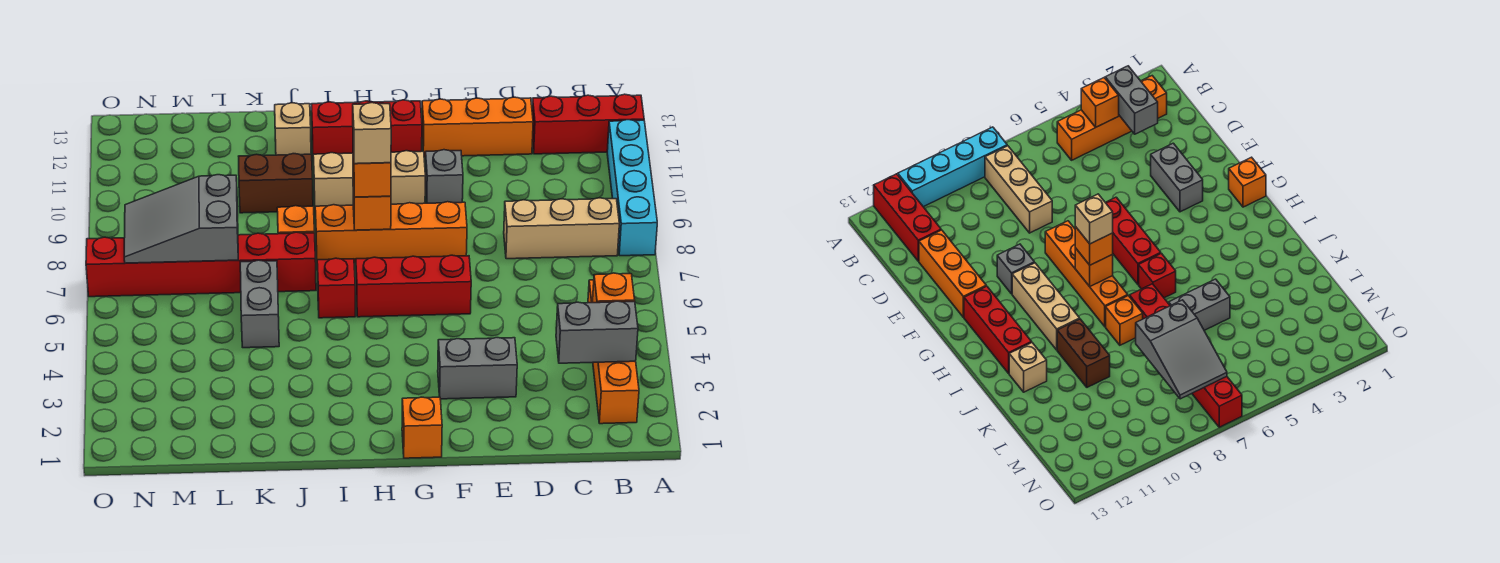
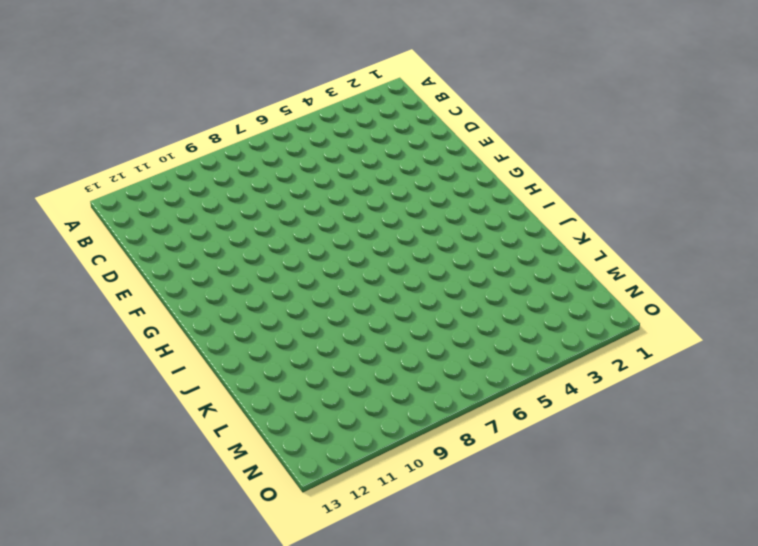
none -> cyan 1x4 brick [607,120,657,256]
none -> red 1x3 brick [532,94,644,154]
none -> orange 1x4 brick [588,280,639,424]

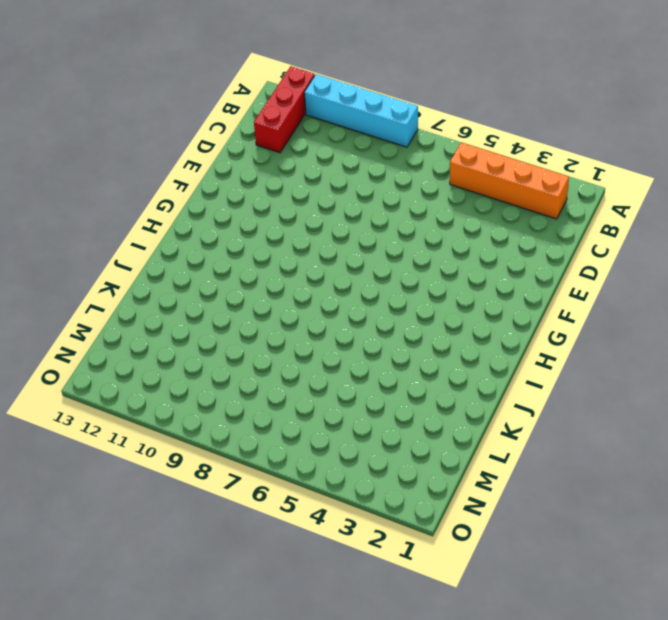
none -> tan 1x3 brick [504,198,619,259]
none -> orange 1x3 brick [422,97,533,157]
none -> grey 1x2 brick [438,338,517,399]

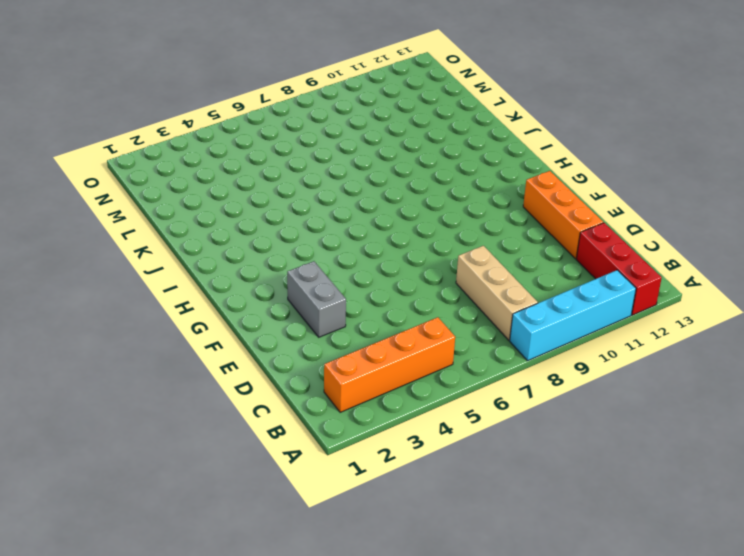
none -> red 1x3 brick [356,255,471,317]
none -> orange 1x4 brick [315,202,467,263]
none -> grey 1x1 brick [425,150,463,203]

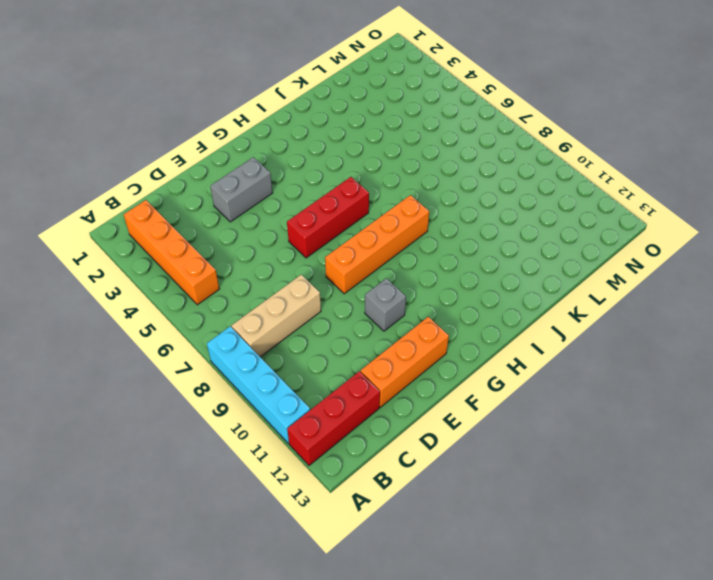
none -> orange 1x1 brick [402,397,442,458]
none -> tan 1x3 brick [313,151,425,207]
none -> red 1x3 brick [312,100,422,155]

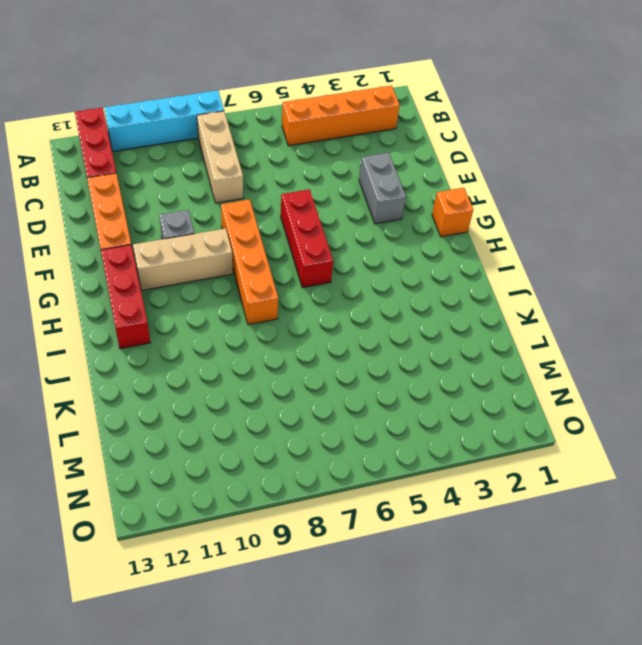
tan 1x3 brick [133,228,233,290] -> tan 1x3 brick turned to [313,151,425,207]
none -> red 1x1 brick [317,258,355,318]
none -> red 1x6 brick [86,232,316,297]
none -> orange 1x1 brick [277,206,314,234]

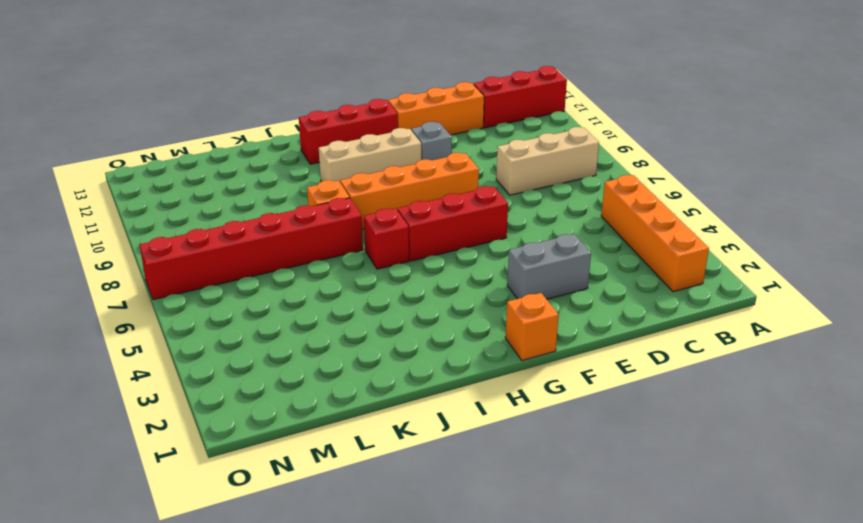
none -> cyan 1x4 brick [607,120,657,256]
none -> brown 1x2 brick [239,154,313,213]
none -> tan 1x1 brick [275,103,311,155]

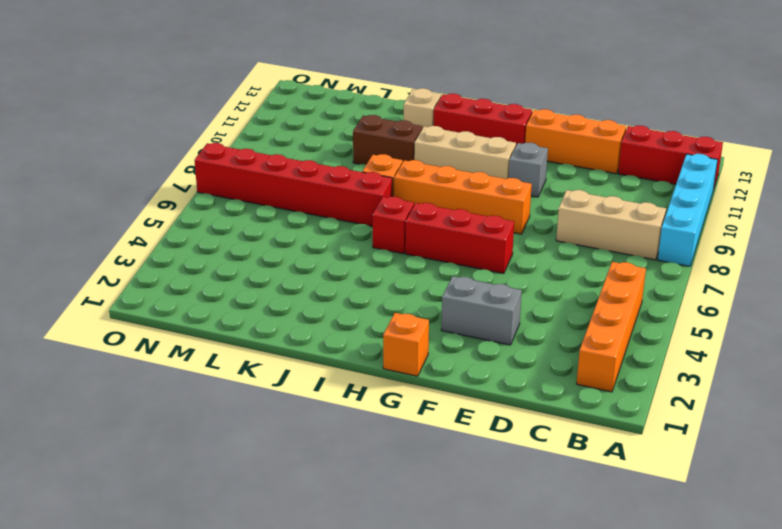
none -> grey 1x2 brick [240,260,279,348]
none -> grey 1x2 brick [556,301,638,363]
none -> orange 1x1 brick [592,273,635,303]

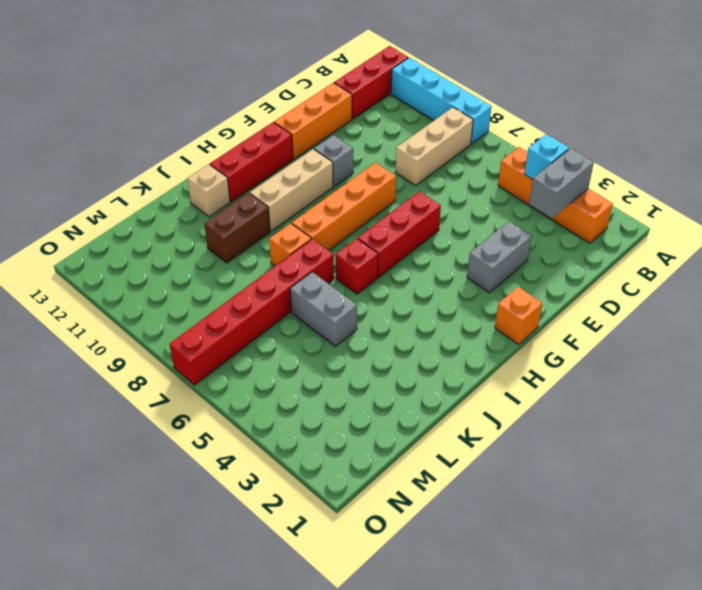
cyan 1x1 brick [524,134,569,179] -> orange 1x1 brick [592,273,635,303]
none -> orange 1x1 brick [353,181,391,230]
none -> grey 2x3 slope [124,175,238,263]
none -> orange 1x1 brick [353,151,391,197]

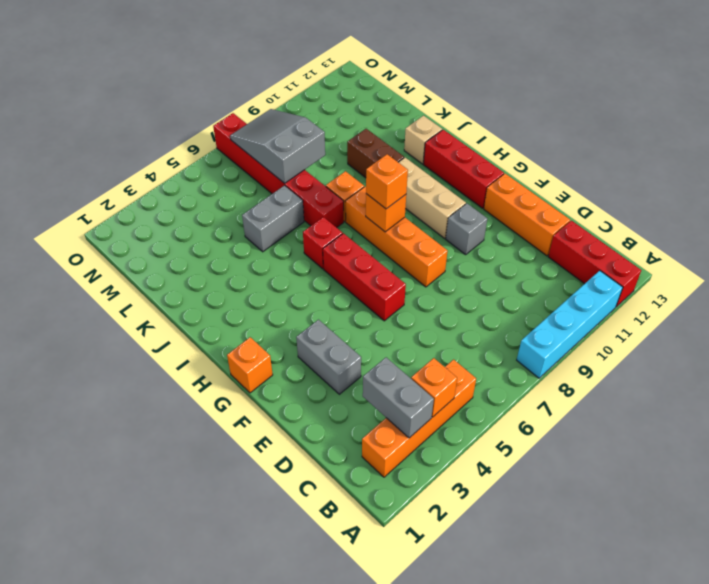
none -> tan 1x3 brick [504,198,619,259]
none -> tan 1x1 brick [353,103,391,164]

